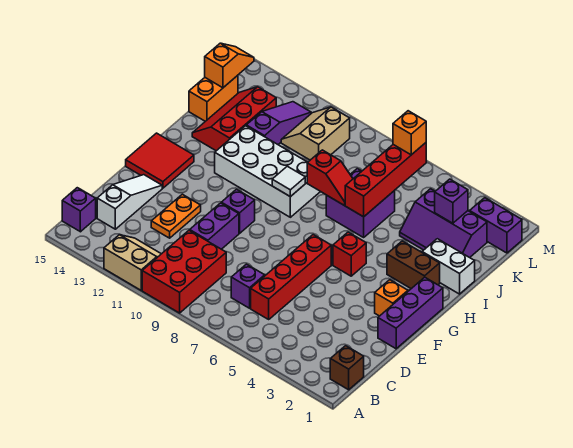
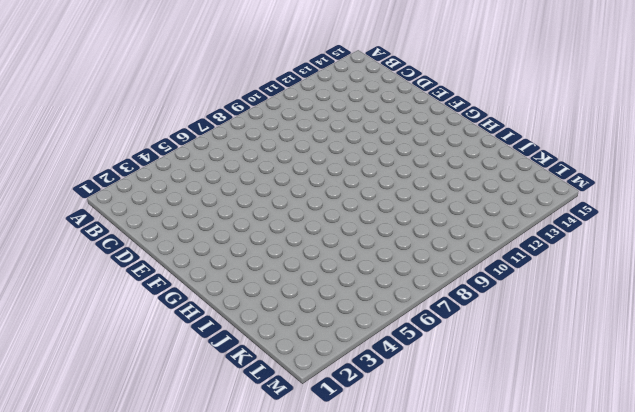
none -> red 2x3 brick [142,230,226,313]
none -> tan 2x2 slope [104,235,161,290]
none -> brown 1x1 brick [330,346,364,390]
none -> purple 1x1 brick [62,188,96,232]

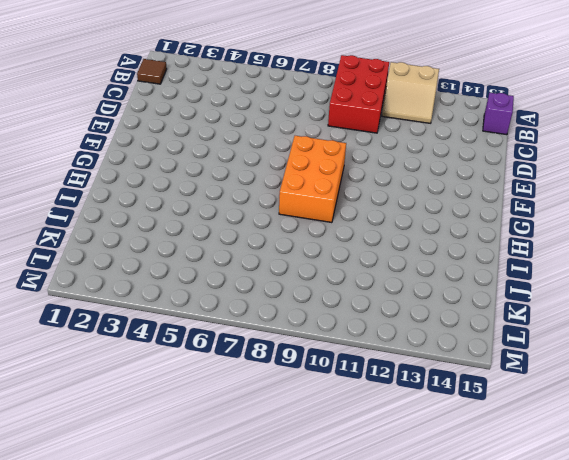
brown 1x1 tile [137,59,167,84] -> brown 1x1 brick [330,346,364,390]
orange 2x3 brick [279,136,346,223] -> white 2x4 brick [215,126,320,217]
none -> red 1x4 brick [251,235,331,319]
none -> purple 1x1 brick [231,264,265,308]
none -> white 1x3 slope [97,175,162,229]
none -> purple 1x2 brick [190,203,239,249]

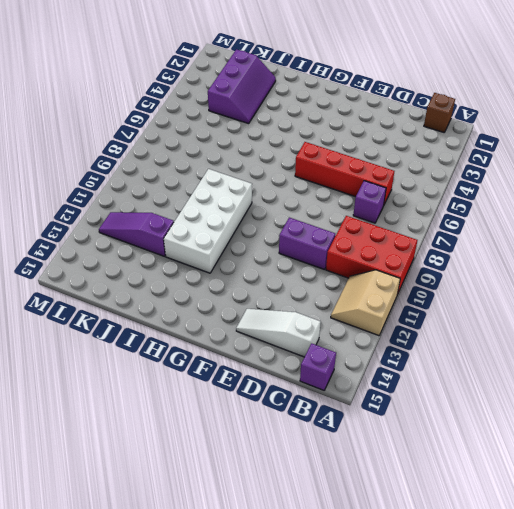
none -> orange 1x2 plate [151,194,201,238]
none -> purple 1x3 brick [378,277,443,349]
none -> orange 1x1 brick [375,280,408,316]
none -> purple 1x1 brick [221,189,255,233]

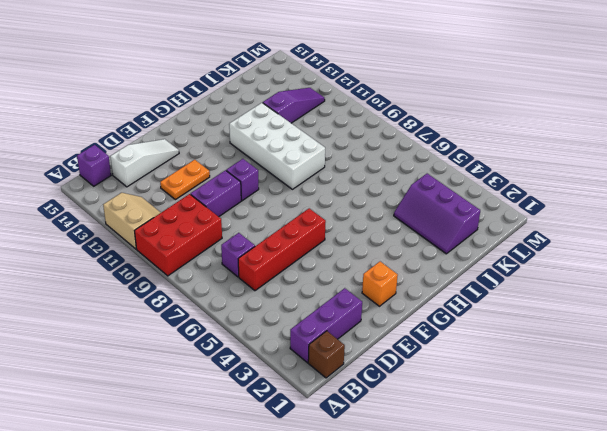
purple 1x3 brick [290,288,362,363] -> purple 1x3 brick moved to [378,277,443,349]
none -> red 2x2 tile [126,133,194,188]
none -> red 1x1 brick [333,232,366,276]
none -> brown 1x2 brick [387,241,440,289]
none -> white 1x2 brick [422,239,475,294]

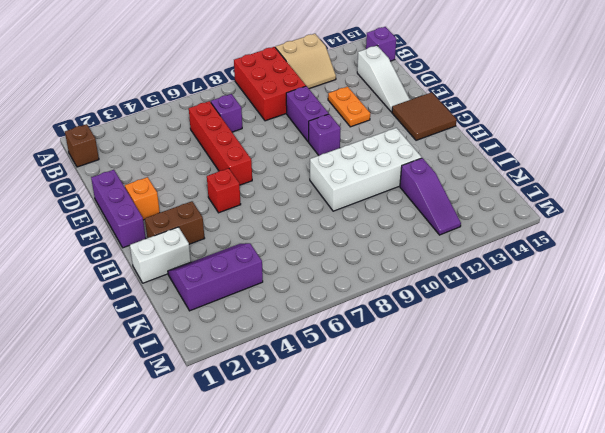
brown 2x2 tile [392,92,457,140] -> red 2x2 tile [126,133,194,188]
none -> purple 2x2 brick [326,169,395,237]
none -> red 2x3 slope [192,87,276,151]
none -> orange 1x2 brick [189,75,238,121]
none -> tan 2x2 slope [281,107,350,160]

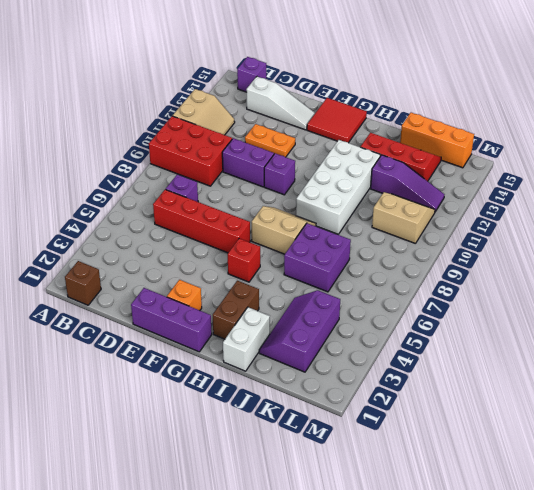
tan 2x2 slope [252,206,316,254] -> none
orange 1x3 brick [400,113,474,168] -> orange 1x2 brick [189,75,238,121]
none -> purple 1x2 brick [470,198,522,253]
none -> white 1x1 tile [272,166,305,197]
none -> red 1x4 brick [345,143,426,217]
none -> red 1x2 slope [307,150,353,206]

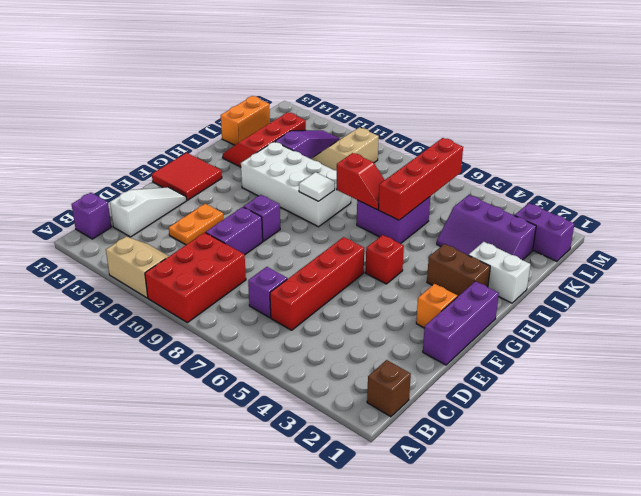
none -> purple 1x1 brick [435,179,468,223]
none -> orange 1x2 slope [205,43,254,88]
none -> orange 1x1 brick [393,111,426,155]

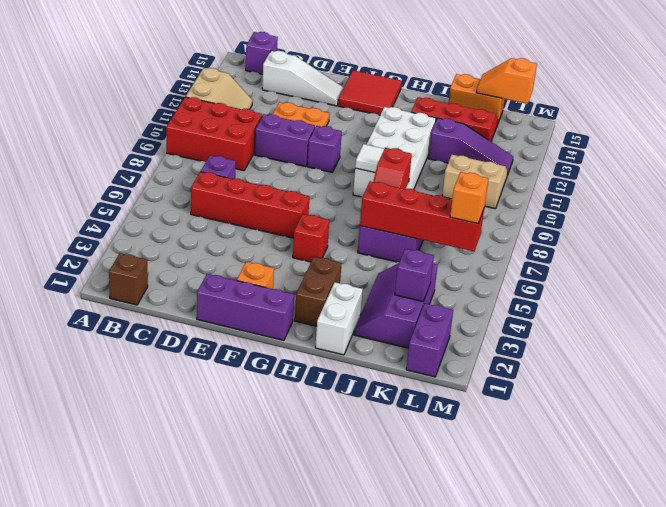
orange 1x2 slope [477,58,537,104] -> orange 1x2 slope turned to [205,43,254,88]

